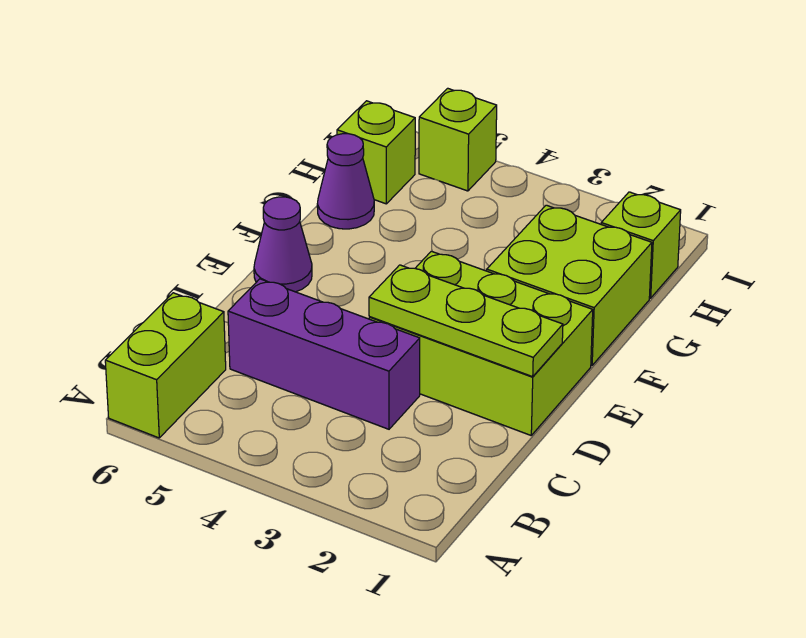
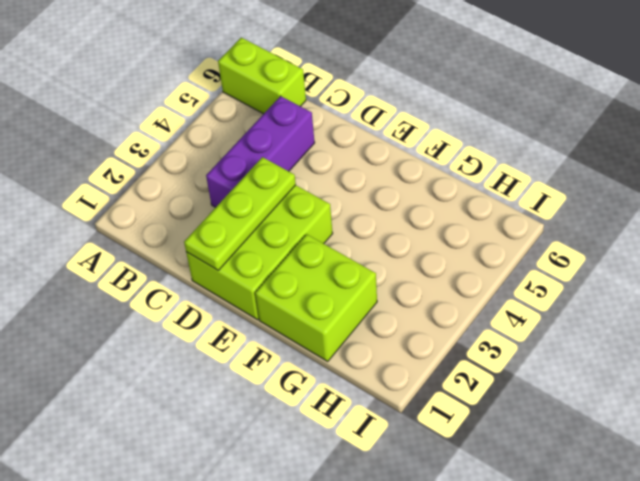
none -> purple 1x1 cone [254,197,312,292]
none -> purple 1x1 cone [317,134,374,229]

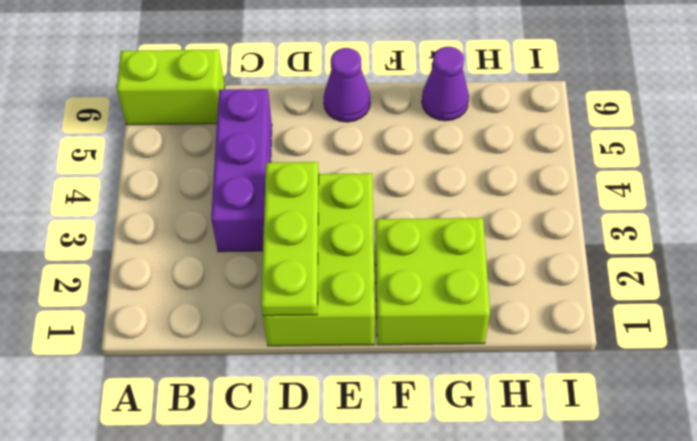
none -> lime 1x1 brick [601,192,681,298]
none -> lime 1x1 brick [337,101,415,204]

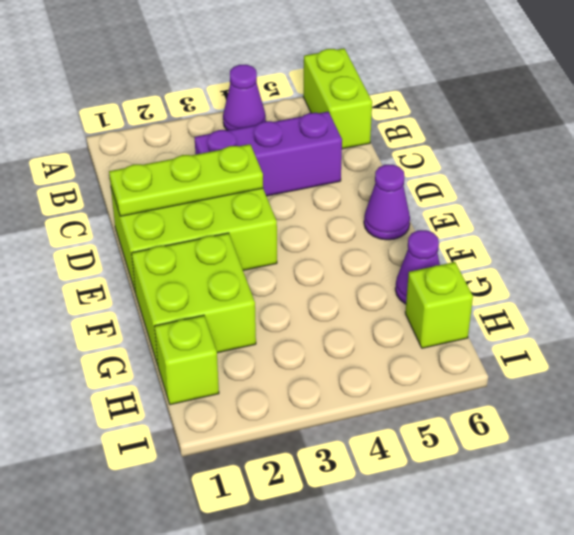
purple 1x1 cone [223,65,266,131] -> none
none -> lime 1x1 brick [419,88,497,191]

